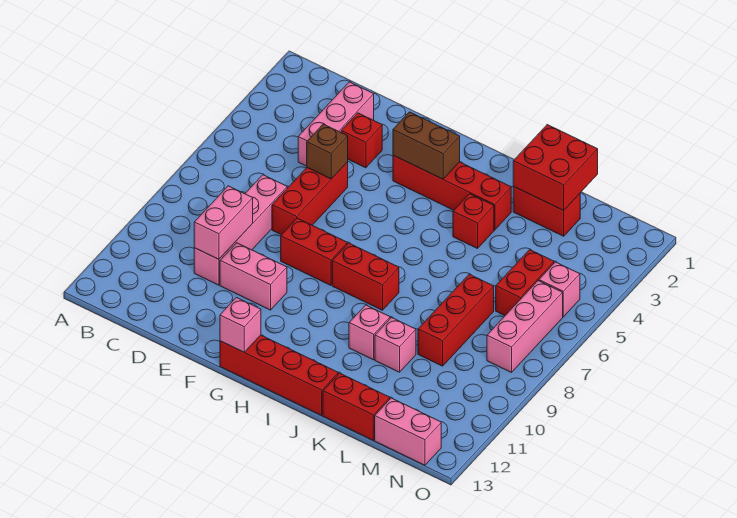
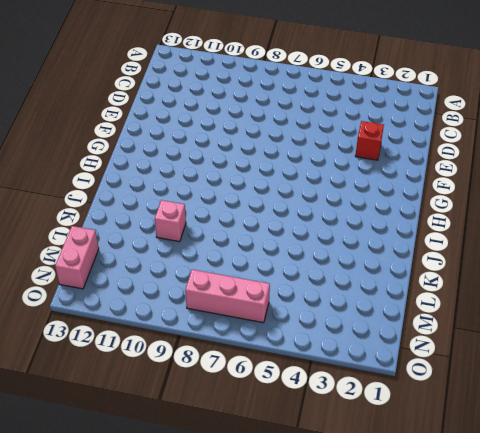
none -> pink 1x3 brick [298,82,374,166]
none -> pink 1x4 brick [194,175,287,285]
none -> red 1x3 brick [272,162,348,235]

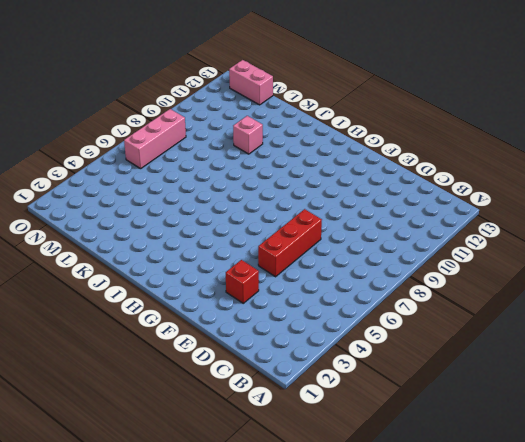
none -> pink 1x3 brick [298,82,374,166]
none -> pink 1x4 brick [194,175,287,285]
none -> pink 1x2 brick [220,243,287,310]

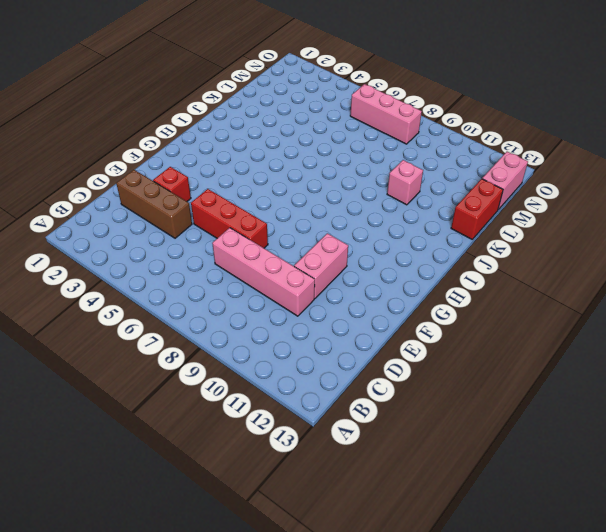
brown 1x3 brick [116,170,192,238] -> pink 1x3 brick [298,82,374,166]
none -> red 1x2 brick [281,218,347,285]
none -> red 1x4 brick [393,156,511,230]
none -> red 1x4 brick [220,335,338,415]

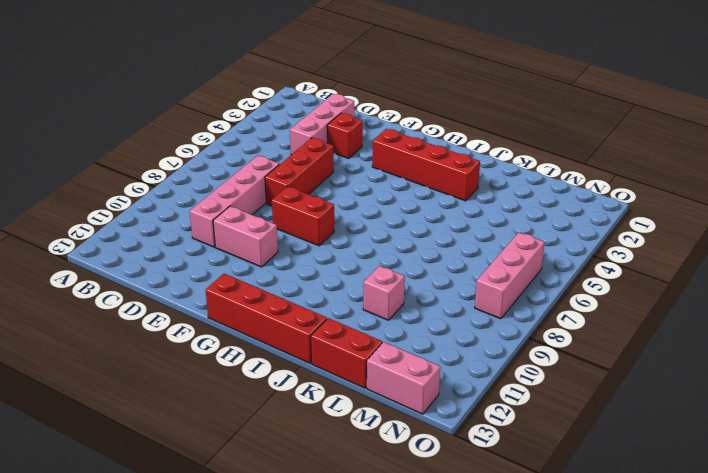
none -> red 1x2 brick [332,243,399,310]
none -> red 1x1 brick [453,194,494,249]
none -> pink 1x1 brick [349,305,390,360]

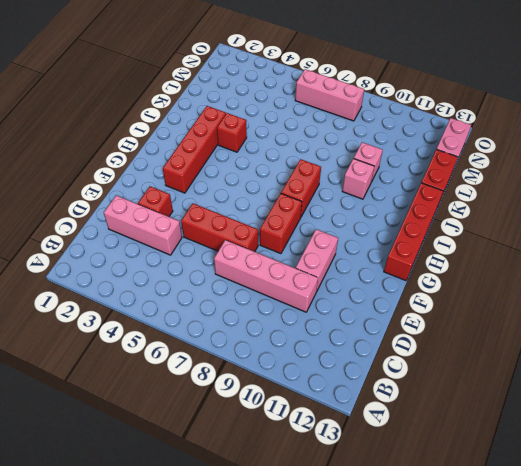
none -> red 1x2 brick [513,187,580,236]
none -> red 1x3 brick [418,274,494,366]
none -> red 1x2 brick [496,250,554,316]

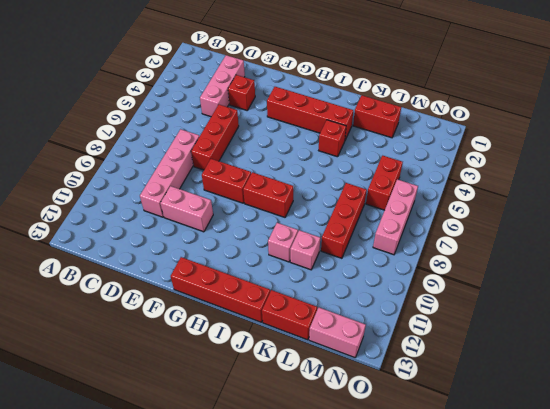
none -> pink 1x1 brick [539,262,580,317]
none -> pink 1x2 brick [194,186,253,259]
none -> brown 1x1 brick [307,124,348,179]

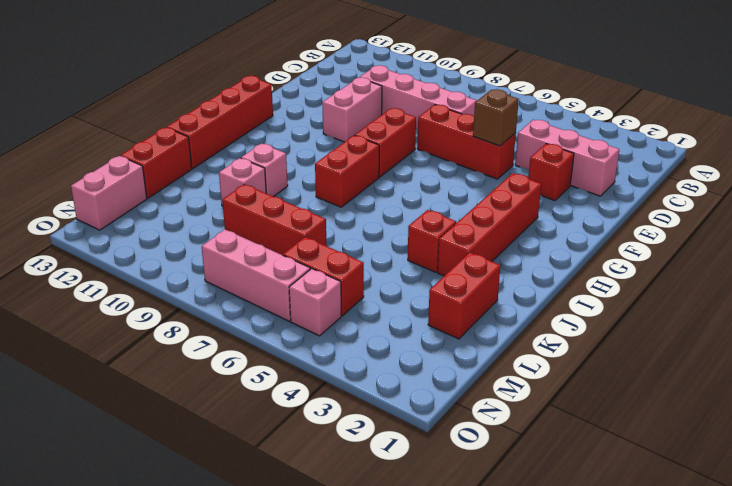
none -> pink 1x2 brick [194,186,253,259]
none -> brown 1x2 brick [393,112,460,179]
none -> pink 1x1 brick [220,298,261,352]

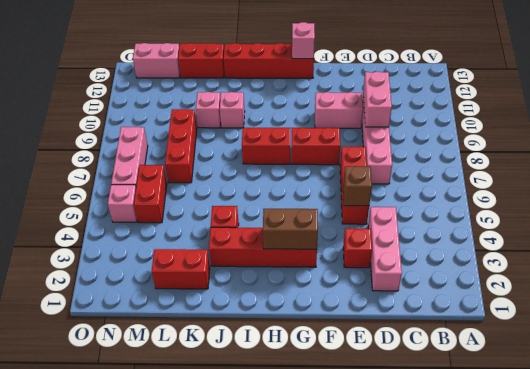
none -> red 2x2 brick [513,125,598,210]

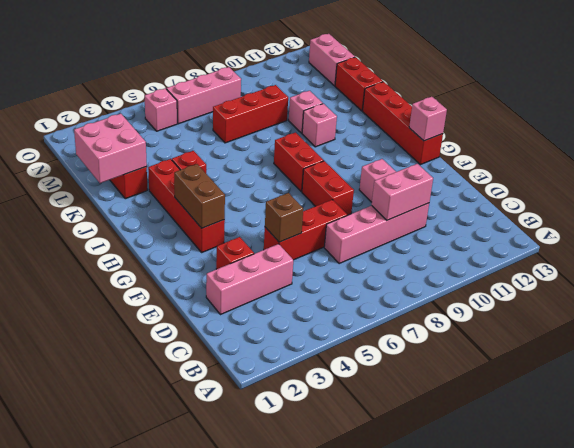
pink 2x2 brick [74,113,147,183] -> red 2x2 brick [513,125,598,210]
none -> red 1x2 brick [496,250,554,316]

